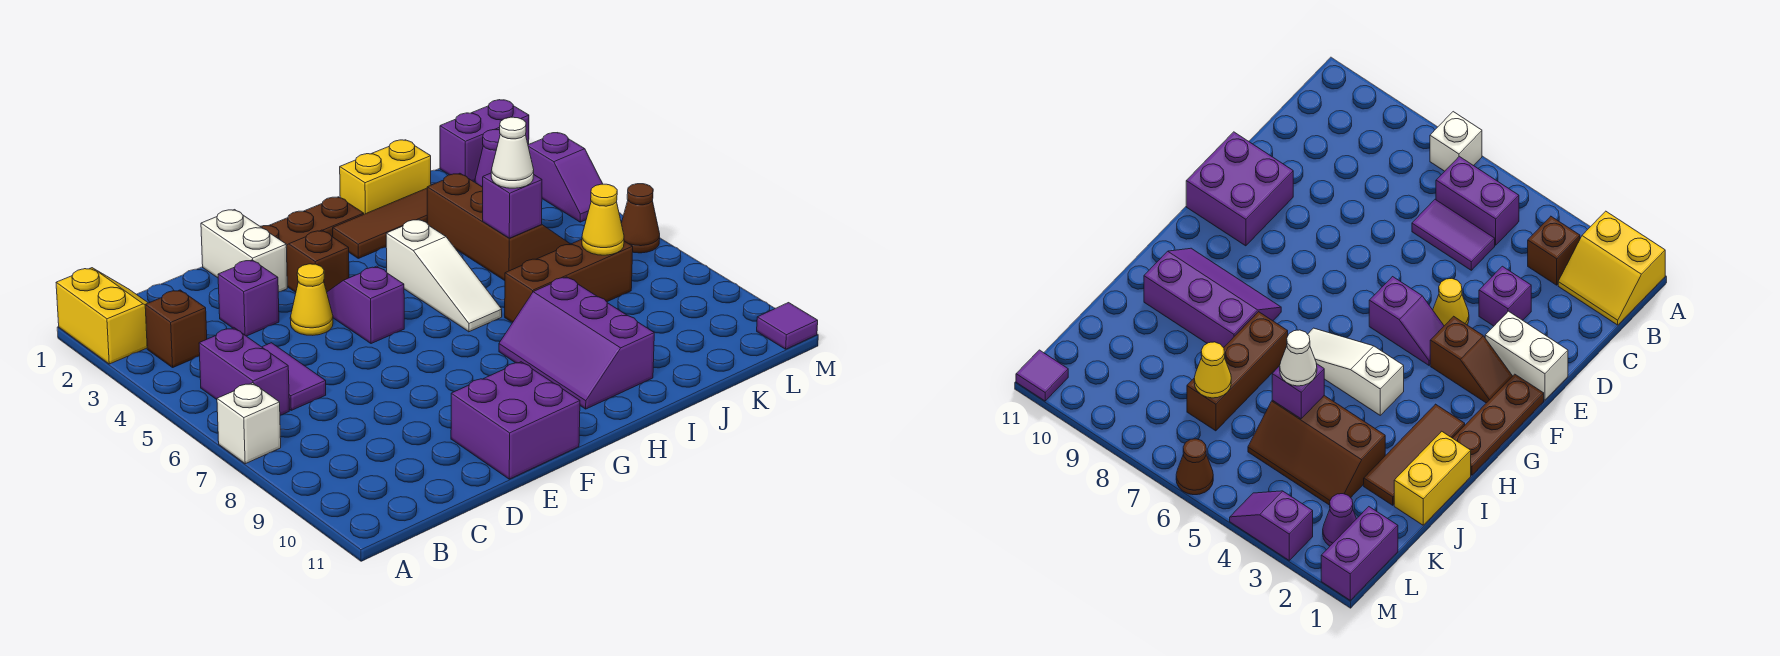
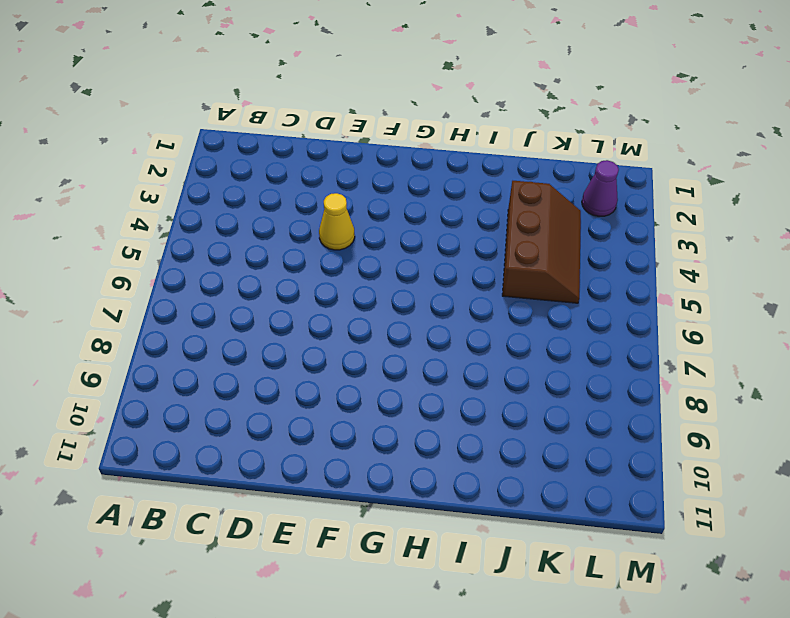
none -> yellow 2x2 slope [56,268,148,364]
none -> white 1x1 brick [217,383,281,464]
none -> brown 1x1 brick [145,290,207,367]

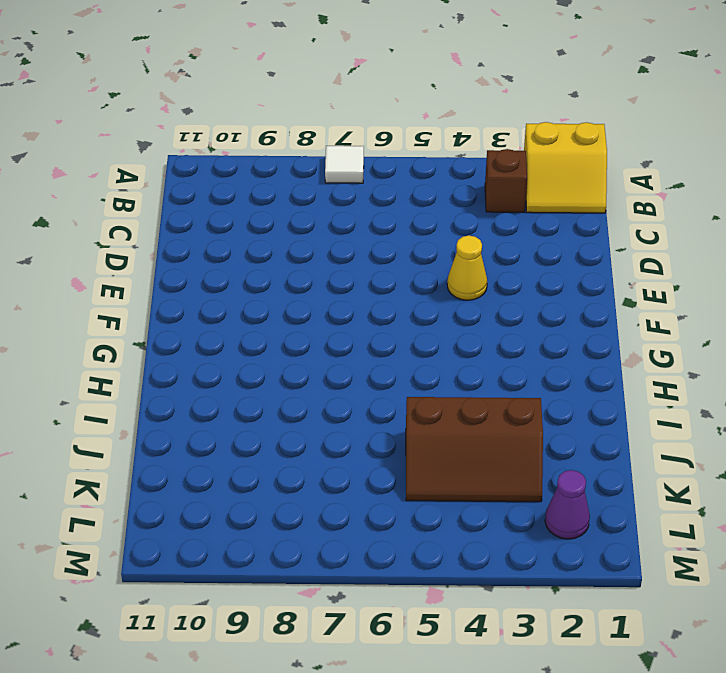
white 1x1 tile [325,146,364,183] -> white 1x1 brick [217,383,281,464]
none -> purple 1x2 brick [199,328,289,415]
none -> purple 1x2 tile [262,343,326,410]
none -> purple 1x1 brick [218,260,279,336]

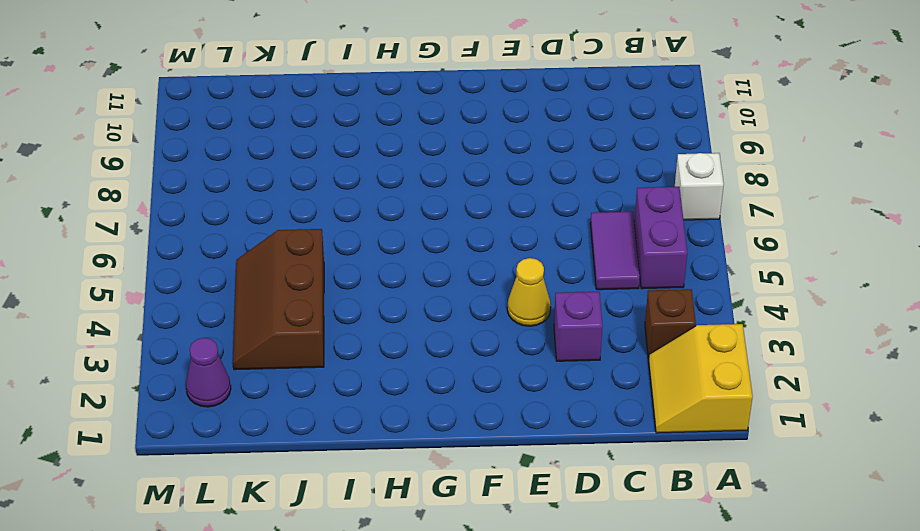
none -> white 1x2 brick [201,210,287,292]
none -> purple 2x2 brick [451,362,580,479]
none -> brown 1x3 plate [260,197,364,245]

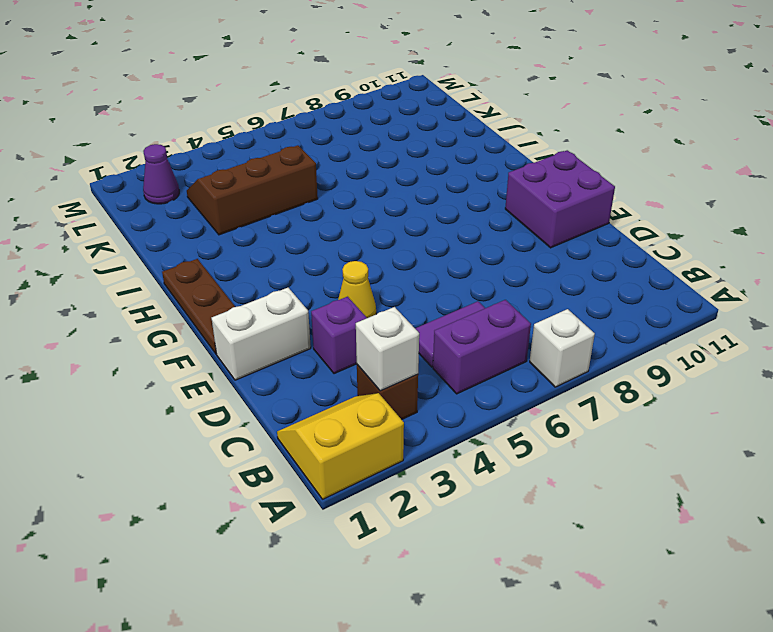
white 1x1 brick [356,307,419,391] -> none
none -> brown 1x2 slope [286,230,349,292]
none -> purple 1x2 slope [327,266,404,344]
none -> brown 1x3 tile [333,188,427,258]

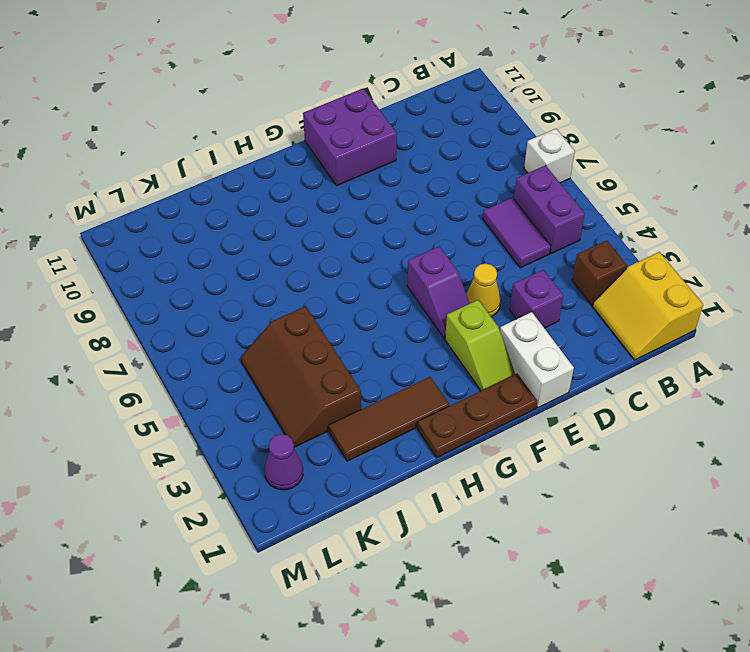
lime 1x2 slope [445,300,515,391] -> brown 1x2 slope [286,230,349,292]
none -> white 1x3 slope [386,220,502,332]
none -> purple 2x3 slope [499,277,654,409]
none -> yellow 1x2 brick [340,140,431,214]

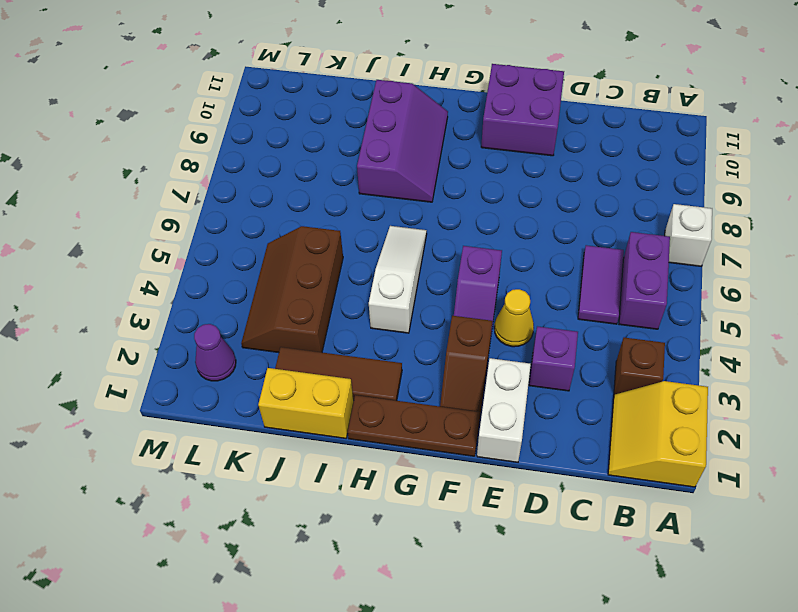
none -> brown 1x3 brick [505,239,633,323]
none -> purple 1x2 brick [440,100,529,181]
none -> purple 1x2 slope [528,133,603,222]

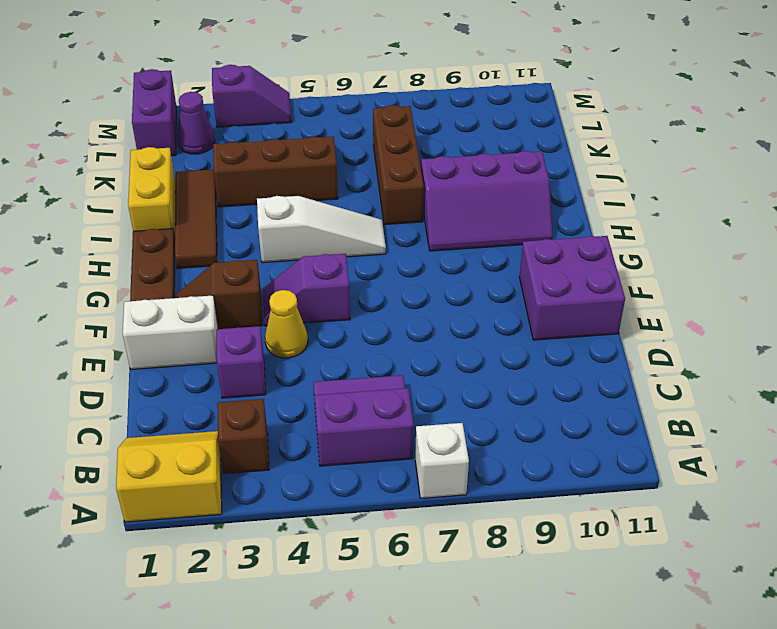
none -> brown 1x1 cone [621,184,660,253]
none -> purple 1x1 tile [757,303,818,349]
none -> purple 1x1 brick [483,173,542,238]

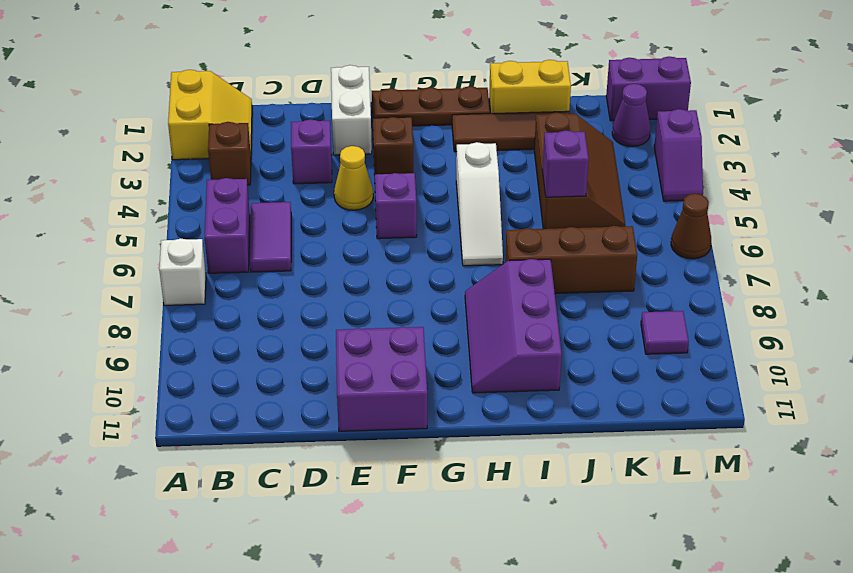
purple 1x1 tile [641,311,689,354] -> purple 1x1 tile moved to [757,303,818,349]
none -> yellow 1x1 cone [582,184,624,255]
none -> white 1x1 cone [491,117,534,188]

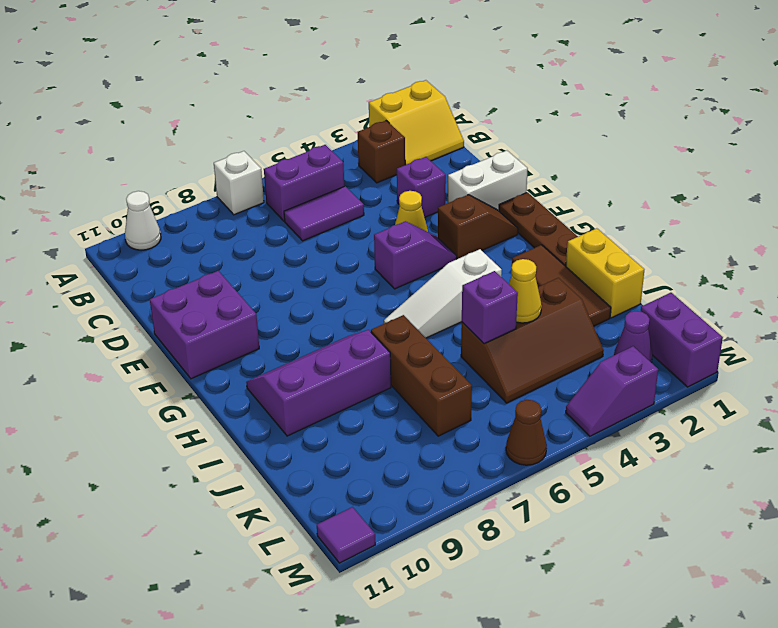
white 1x1 cone [125,191,161,250] -> white 1x1 cone moved to [491,117,534,188]
yellow 1x1 cone [509,259,542,323] -> yellow 1x1 cone moved to [582,184,624,255]

